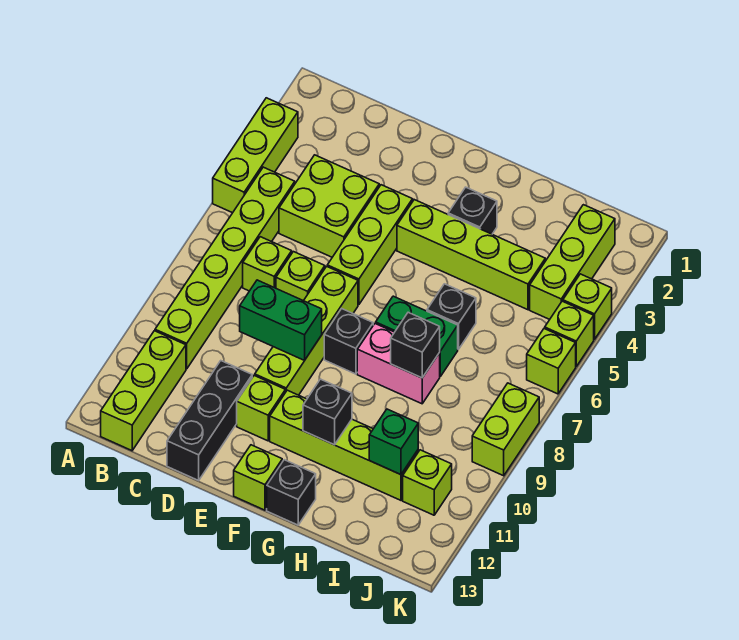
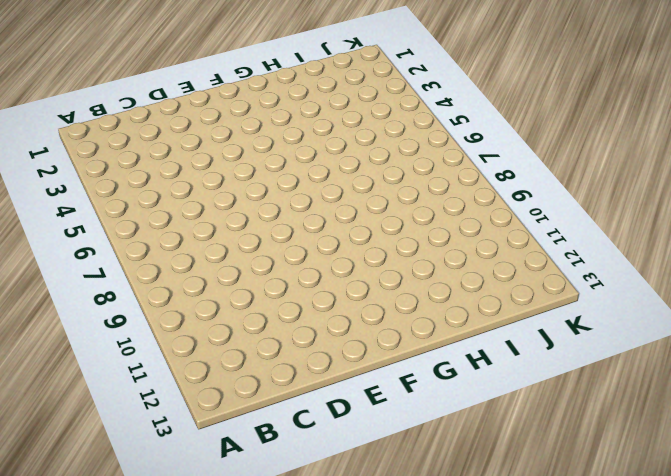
none -> lime 1x3 brick [213,98,298,213]
none -> lime 1x6 brick [155,167,295,369]
none -> lime 1x3 brick [101,331,186,451]

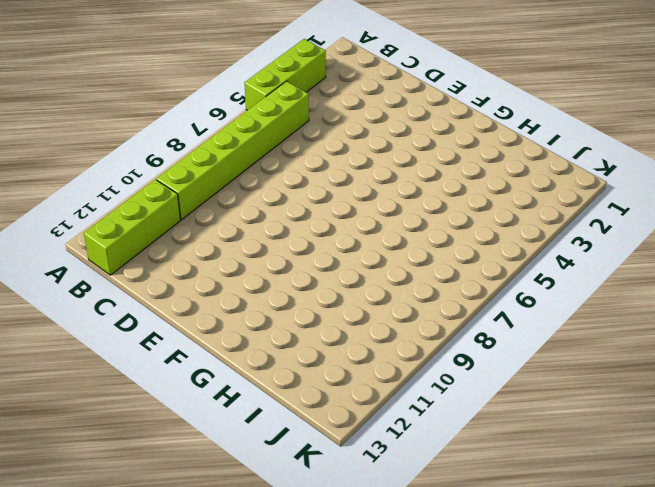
none -> lime 2x2 brick [279,155,379,257]
none -> lime 1x1 brick [243,237,292,291]
none -> lime 1x1 brick [276,252,325,301]

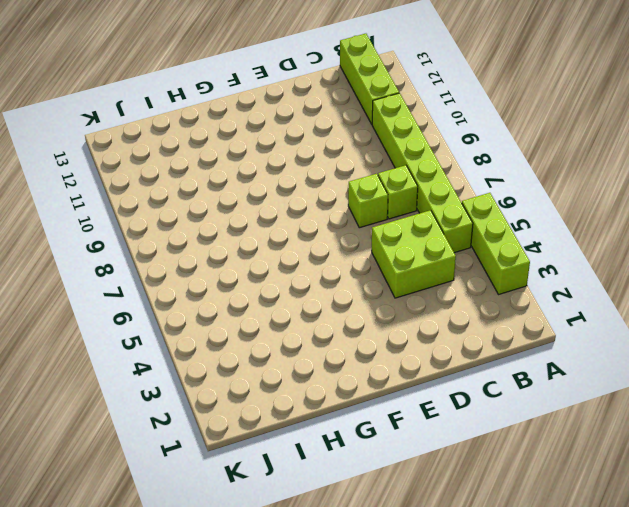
none -> black 1x3 brick [167,361,252,480]
none -> lime 1x3 brick [327,185,413,305]
none -> lime 1x4 brick [255,266,358,395]

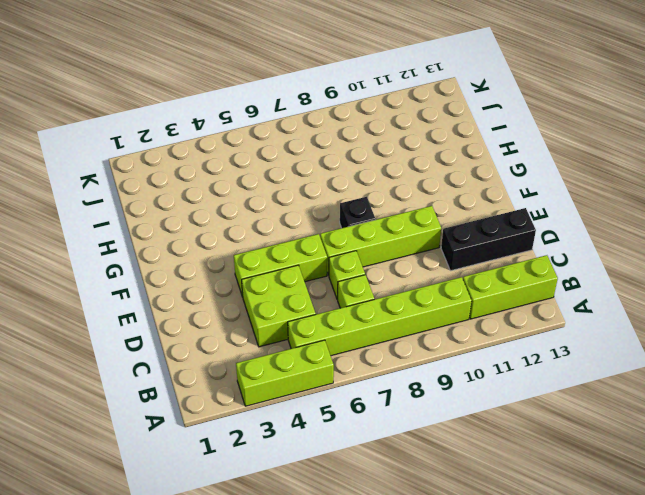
none -> lime 1x1 brick [237,375,286,441]
none -> lime 1x4 brick [397,200,545,310]
none -> lime 1x4 brick [270,390,418,500]

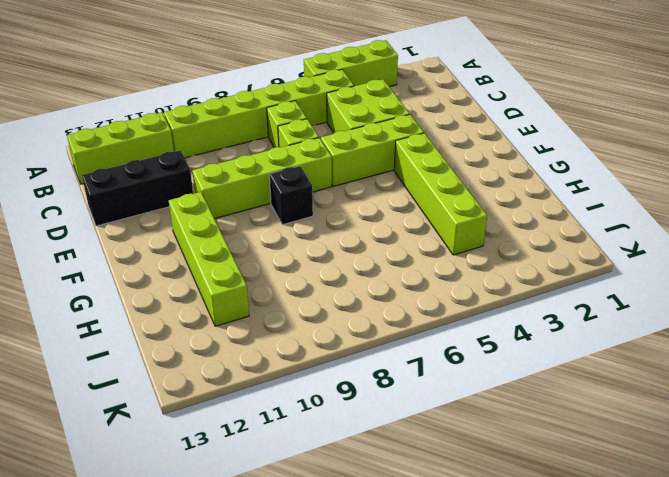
none -> lime 1x1 brick [237,375,286,441]
none -> lime 1x1 brick [234,445,282,510]
none -> black 1x1 brick [448,187,497,234]

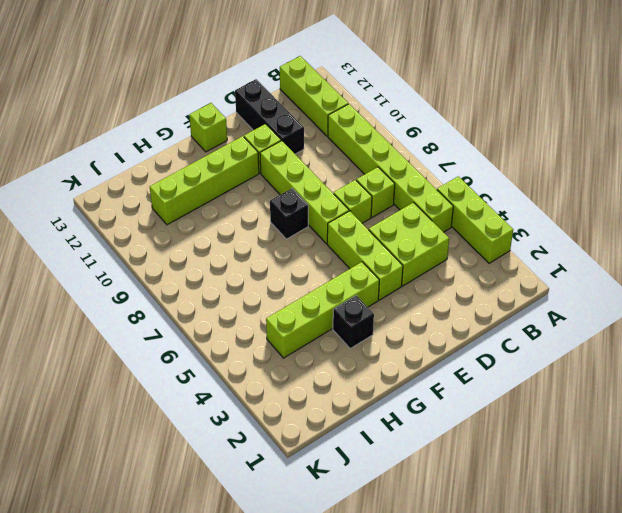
none -> green 1x2 brick [376,296,458,376]
none -> pink 1x2 brick [357,323,440,404]
none -> black 1x1 brick [267,460,316,525]

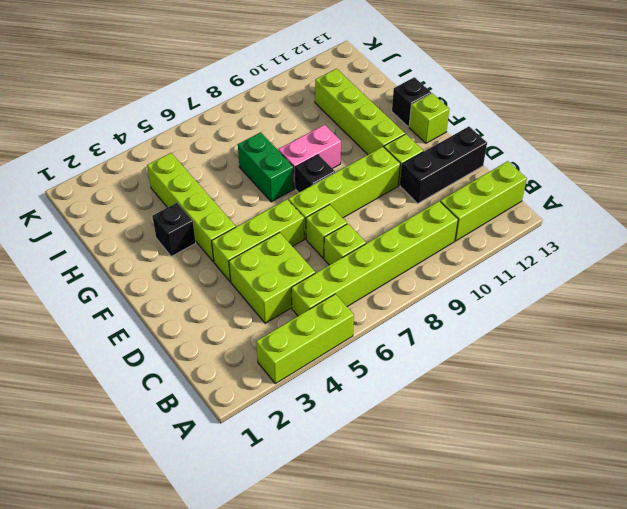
pink 1x2 brick [278,125,341,189] -> pink 1x2 brick turned to [357,323,440,404]
none -> black 1x1 brick [427,284,476,349]
none -> lime 1x3 brick [530,205,615,319]
none -> lime 1x1 brick [403,450,452,515]

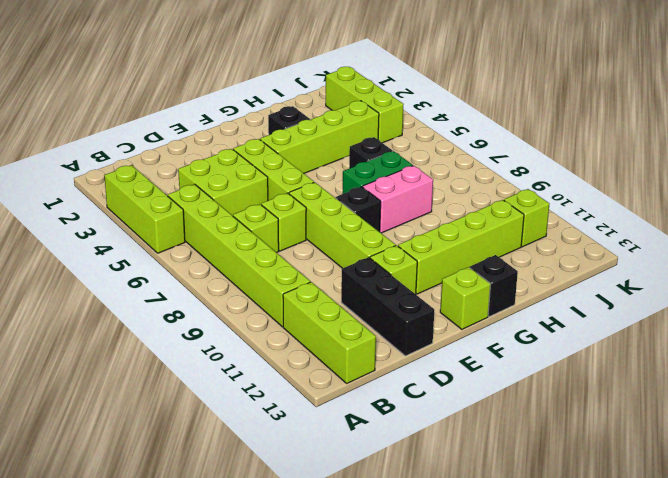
none -> lime 1x1 brick [563,274,612,340]
none -> lime 1x1 brick [545,301,594,366]
none -> lime 1x1 brick [527,328,576,394]

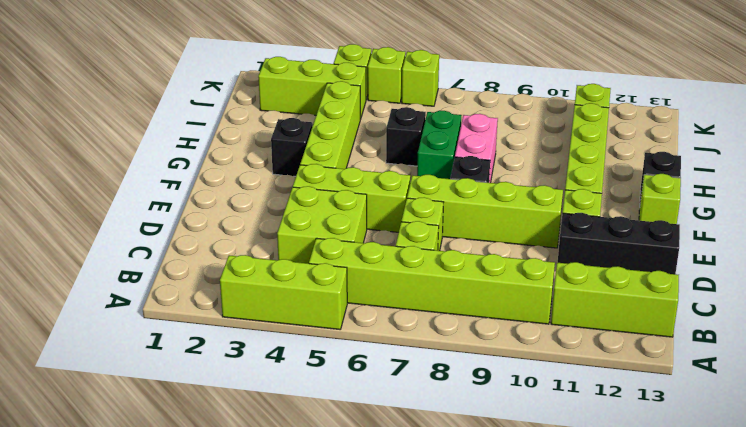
none -> lime 1x2 brick [472,383,539,476]
none -> green 1x2 brick [240,280,322,361]
none -> black 1x1 brick [303,379,352,445]

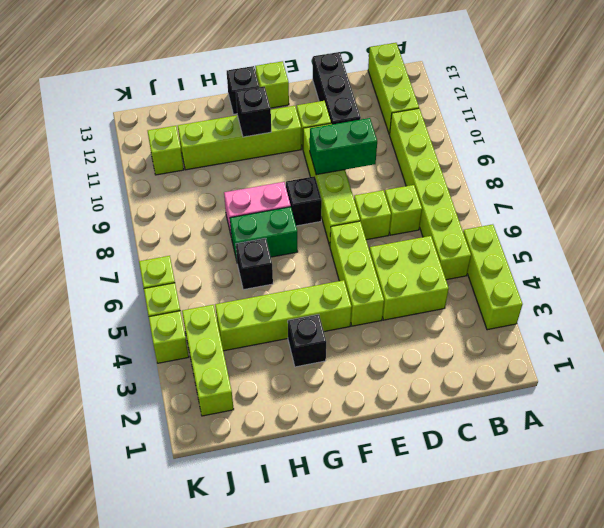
none -> lime 1x2 brick [472,383,539,476]
none -> black 1x1 brick [391,312,440,378]
none -> green 1x1 brick [369,409,418,475]

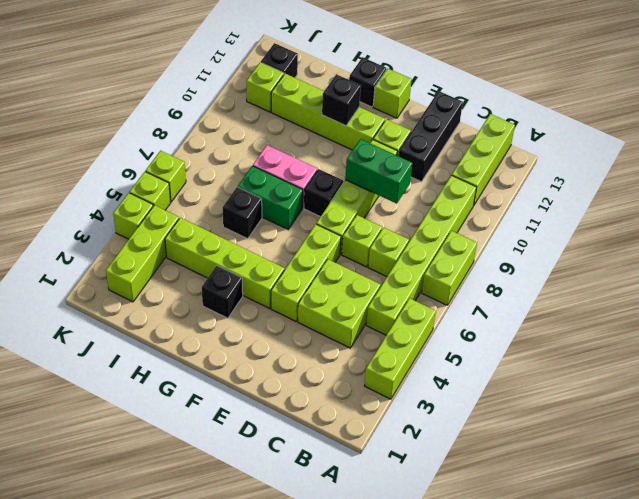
lime 1x2 brick [422,231,477,305] -> lime 1x2 brick moved to [472,383,539,476]
black 1x1 brick [261,43,298,78] -> black 1x1 brick moved to [391,312,440,378]
none -> green 1x1 brick [369,409,418,475]

